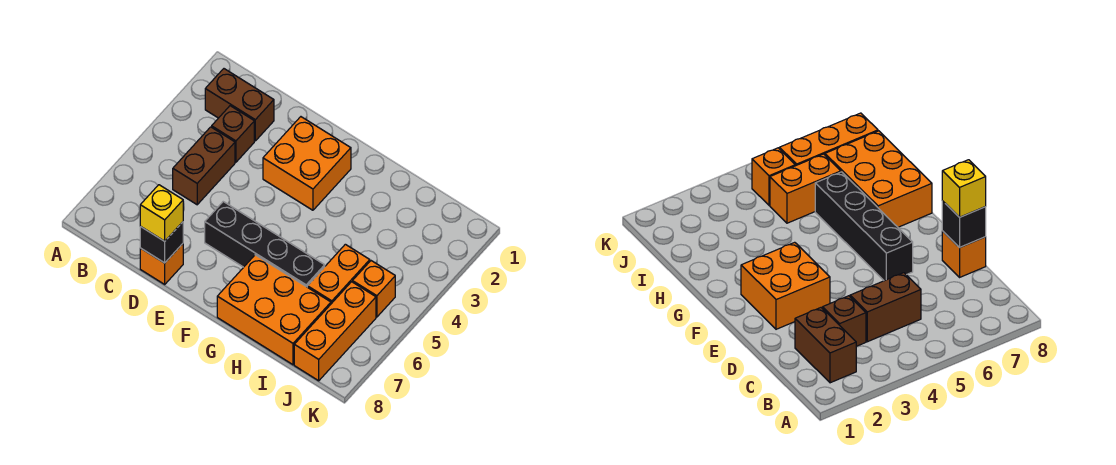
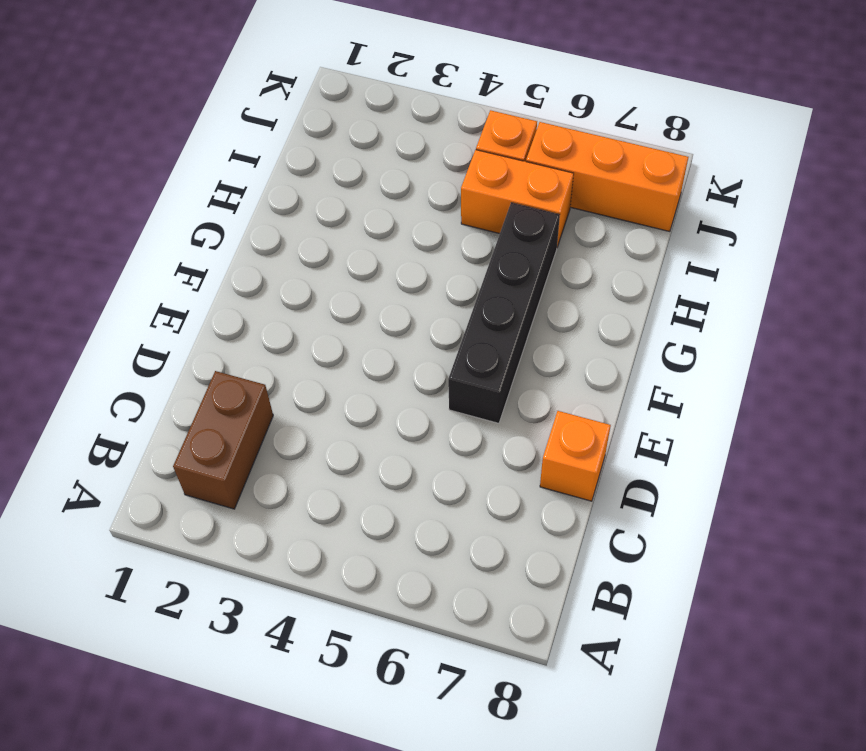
none -> brown 1x1 brick [212,106,254,162]
none -> brown 1x2 brick [173,127,235,205]
none -> orange 2x2 brick [263,117,351,210]

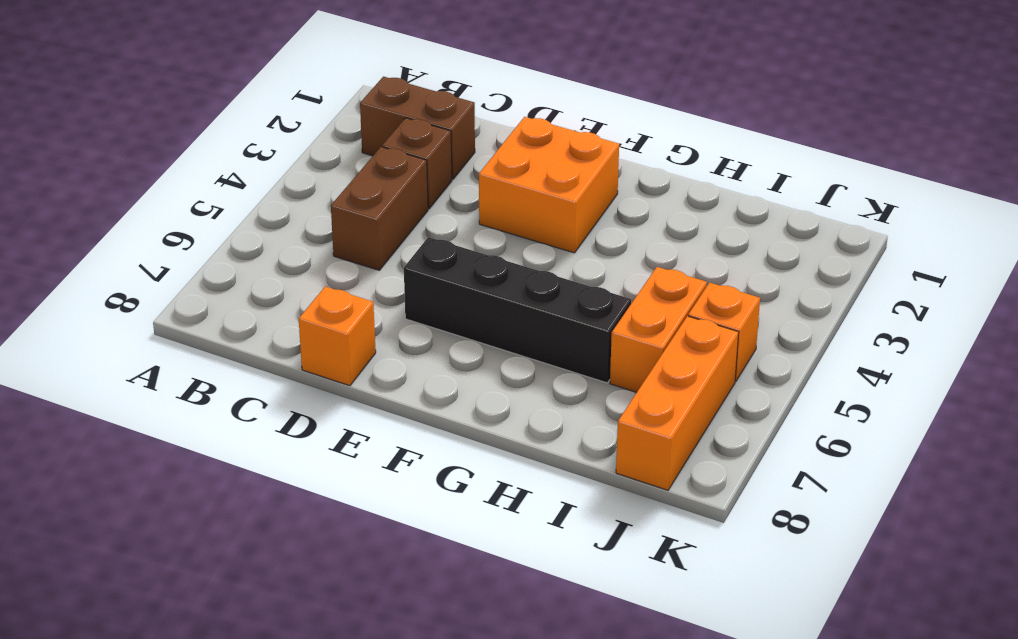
none -> orange 2x3 brick [217,255,331,365]
none -> black 1x1 brick [140,222,183,263]
none -> yellow 1x1 brick [140,185,183,241]

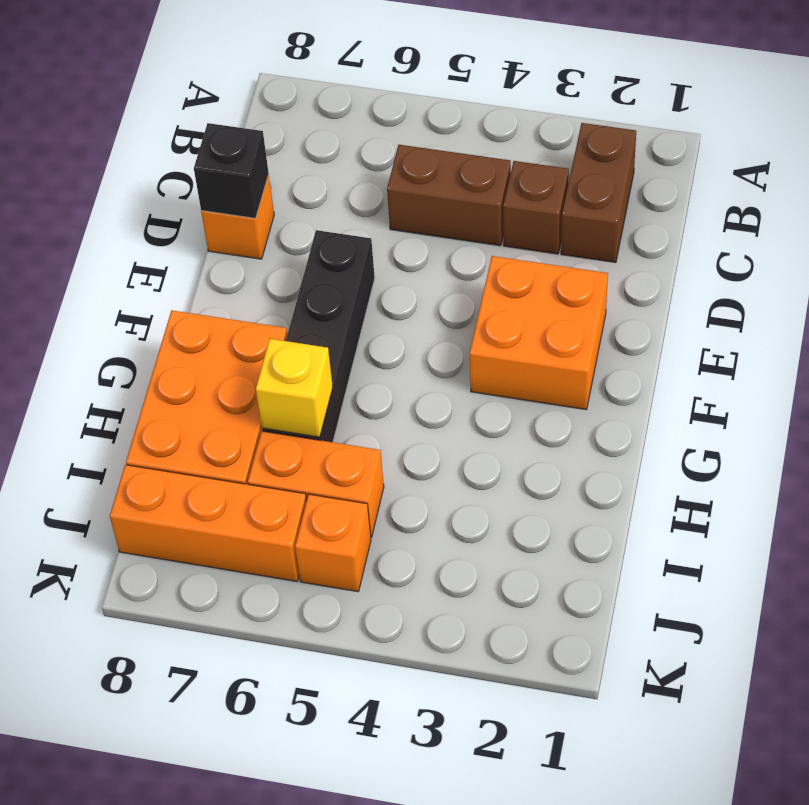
yellow 1x1 brick [256,339,333,437] -> yellow 1x1 brick moved to [140,185,183,241]

